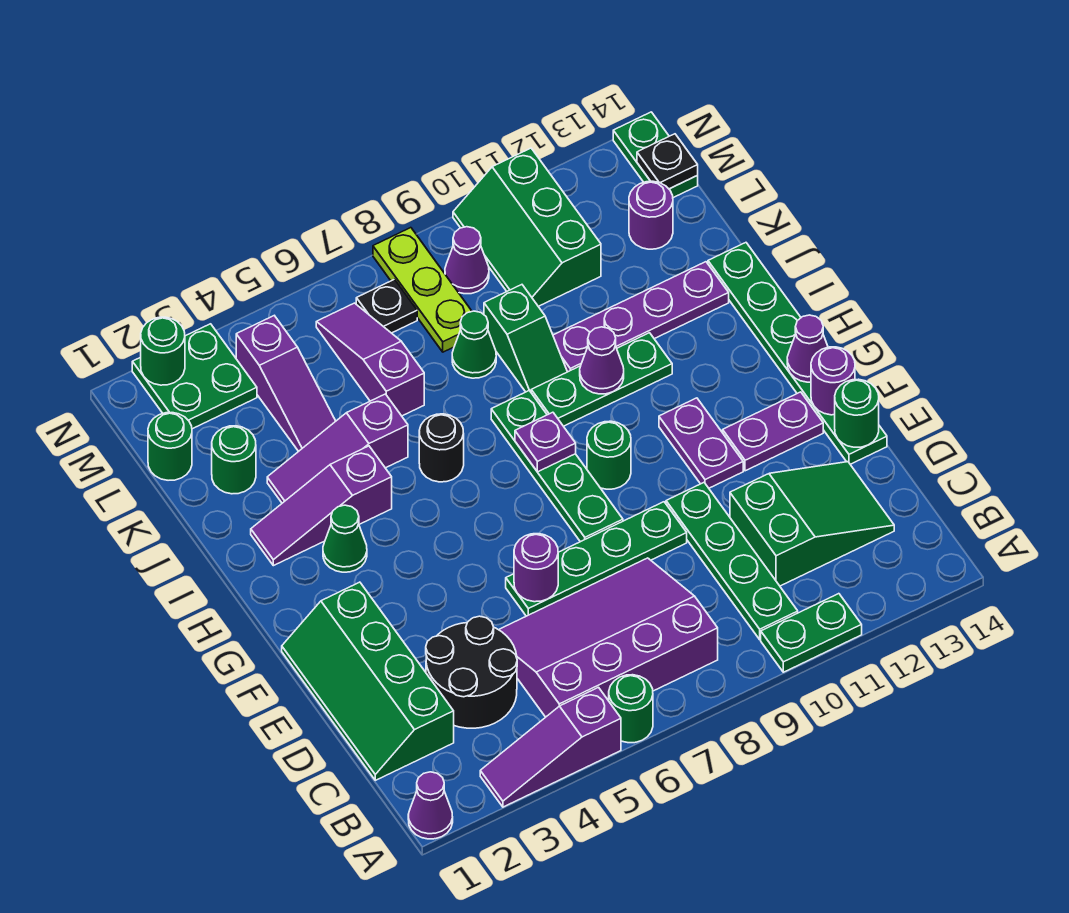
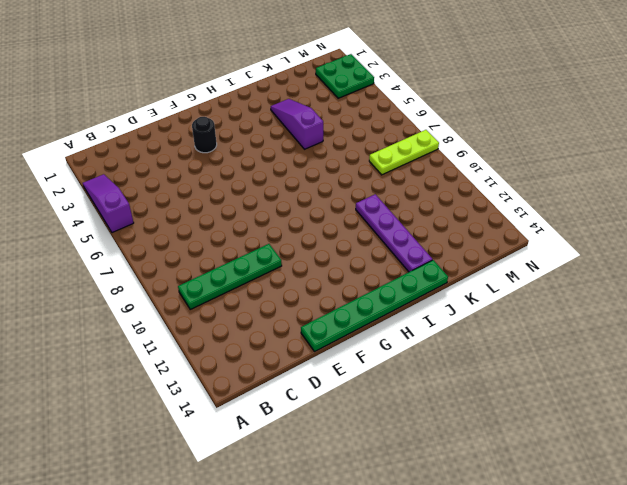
black 1x1 round brick [192,117,217,153] -> black 1x1 round brick moved to [419,414,464,482]
none -> purple 1x1 cone [408,772,453,839]
none -> green 1x1 round brick [609,675,653,743]
none -> green 1x2 plate [761,594,862,672]
none -> purple 3x4 slope [499,558,718,717]

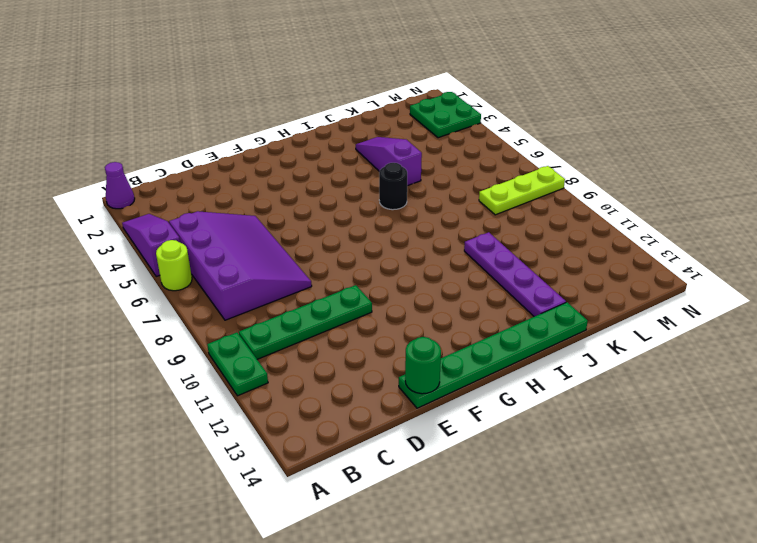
lime 1x1 round brick [156,240,192,291] -> green 1x1 round brick [609,675,653,743]
none -> green 2x4 slope [282,582,454,780]
none -> black 2x2 round brick [426,616,517,728]
none -> green 2x3 slope [730,462,894,586]
none -> green 1x4 plate [506,502,687,616]

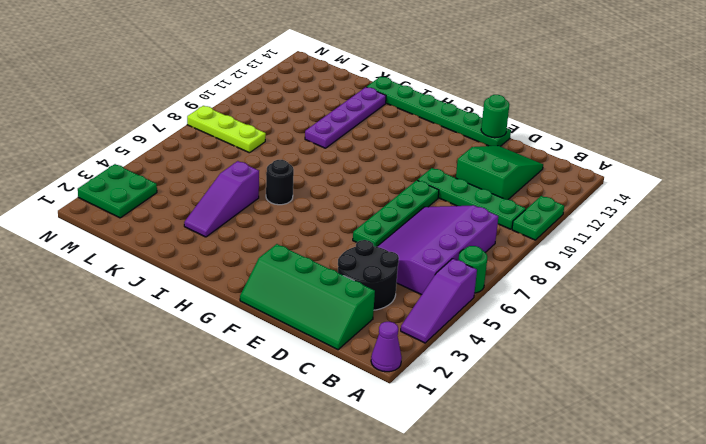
none -> green 1x4 plate [491,390,623,542]
none -> purple 1x2 plate [659,398,743,488]
none -> purple 1x2 plate [723,392,823,471]
none -> green 1x1 round brick [587,421,631,489]

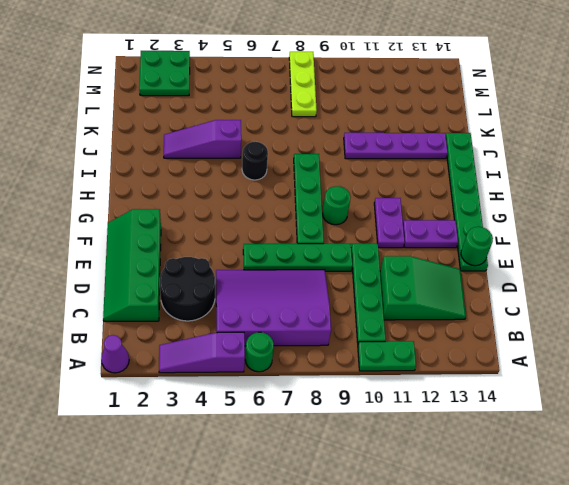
none -> green 1x1 cone [323,505,367,572]
none -> purple 1x3 slope [251,446,392,566]
none -> green 1x3 plate [531,333,672,426]
none -> green 1x2 slope [484,285,567,392]

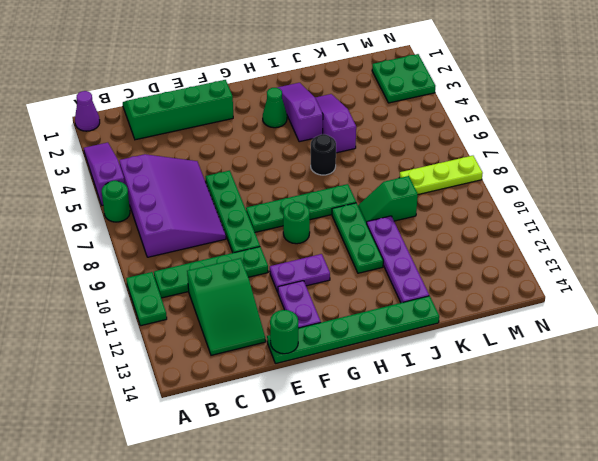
none -> black 2x2 round brick [426,616,517,728]
none -> green 1x1 round brick [212,426,256,494]
none -> purple 1x3 slope [236,316,336,452]
none -> purple 1x3 slope [316,303,424,416]

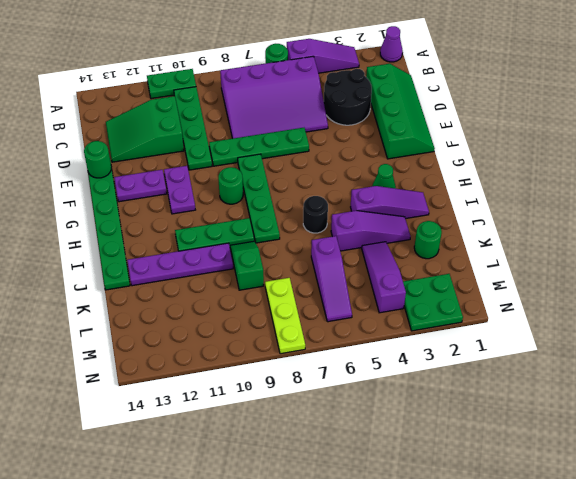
none -> green 1x1 cone [452,311,496,378]
none -> green 1x1 round brick [148,413,192,480]
none -> green 2x3 slope [453,148,601,306]
none -> purple 1x1 round brick [629,181,673,249]

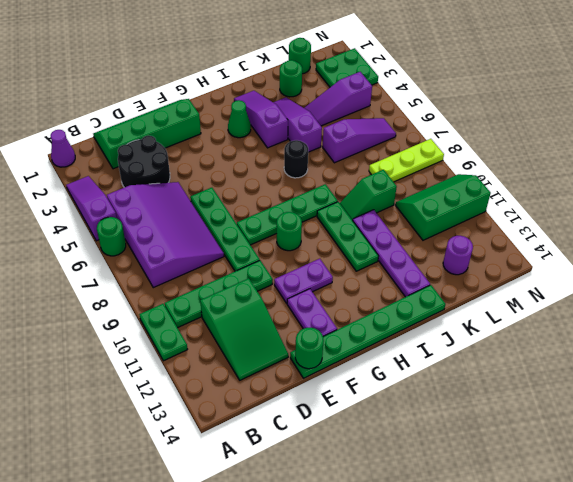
none -> green 1x1 cone [452,311,496,378]
none -> black 1x1 plate [356,279,417,333]
none -> purple 1x1 cone [445,227,489,294]
none -> green 1x2 plate [613,112,698,198]

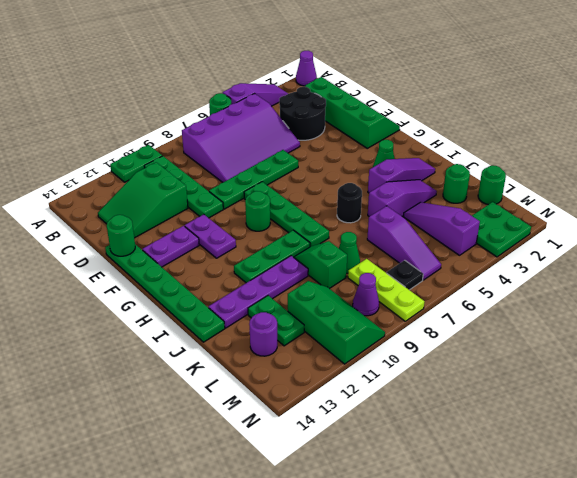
green 1x2 plate [248,296,304,346] -> green 1x2 plate moved to [613,112,698,198]
none -> purple 1x1 round brick [514,534,558,602]
none -> purple 1x1 round brick [811,347,855,415]
none -> purple 1x1 cone [787,315,828,382]
none -> purple 1x1 plate [515,412,576,472]

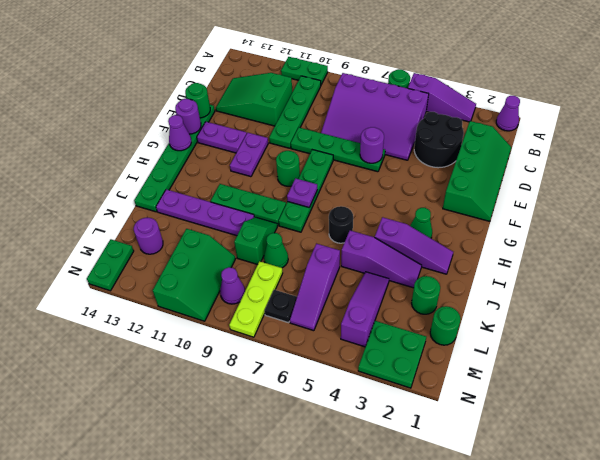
none -> purple 1x1 cone [580,327,624,394]
none -> black 1x1 plate [637,134,698,189]
none -> green 1x1 round brick [141,317,185,385]

